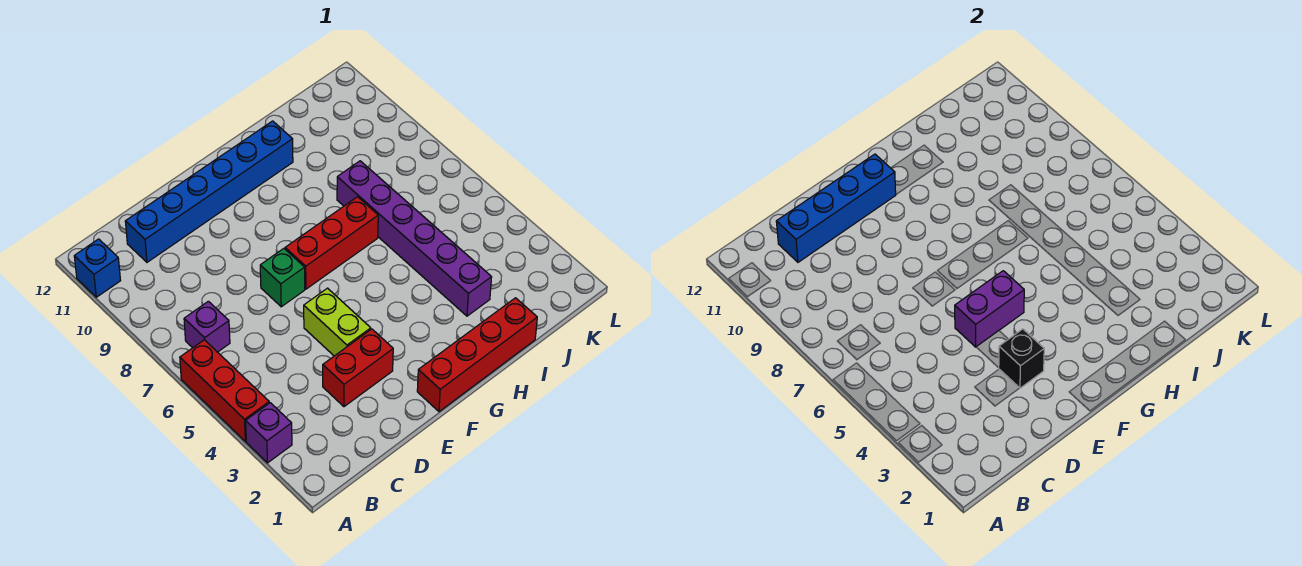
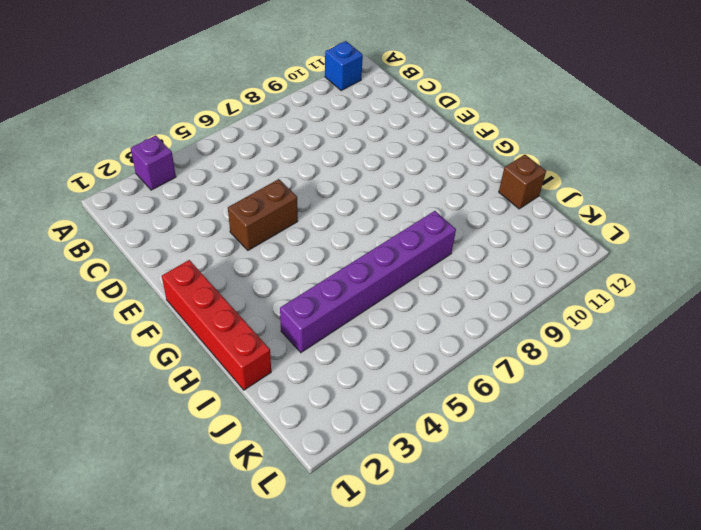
brown 1x2 brick [228,179,298,250] -> lime 1x2 brick [304,288,371,356]
brown 1x1 brick [499,155,546,209] -> none
none -> red 1x3 brick [180,340,269,441]
none -> purple 1x1 brick [184,301,230,352]
none -> blue 1x6 brick [125,121,293,262]

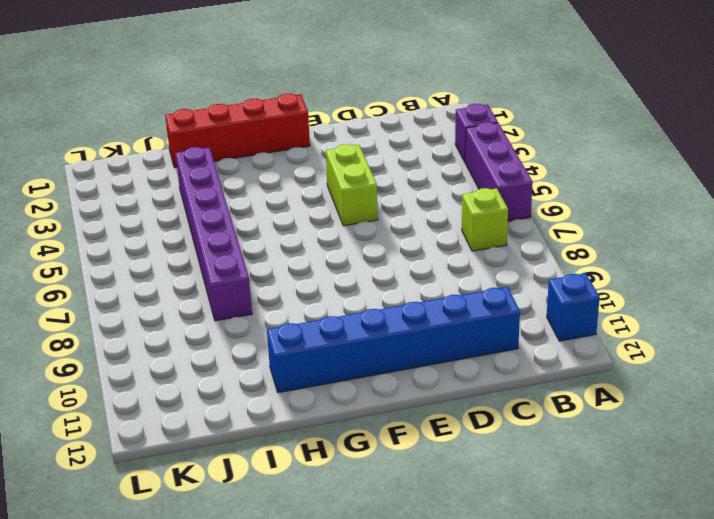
purple 1x3 brick [465,122,533,221] -> red 1x3 brick [180,340,269,441]
lime 1x1 brick [462,188,508,251] -> purple 1x1 brick [184,301,230,352]
none -> red 1x2 brick [323,329,393,407]
none -> green 1x1 brick [260,249,305,307]
none -> red 1x3 brick [285,197,378,289]

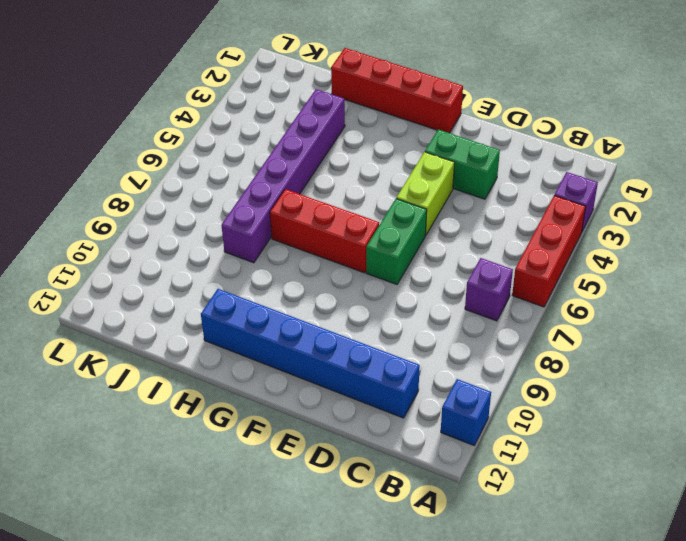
green 1x2 brick [425,130,500,199] -> red 1x2 brick [323,329,393,407]
green 1x2 brick [366,199,427,284] -> green 1x1 brick [260,249,305,307]
none -> blue 1x4 brick [776,154,896,262]
none -> black 1x1 brick [999,329,1044,388]
none -> purple 1x2 brick [955,271,1024,347]

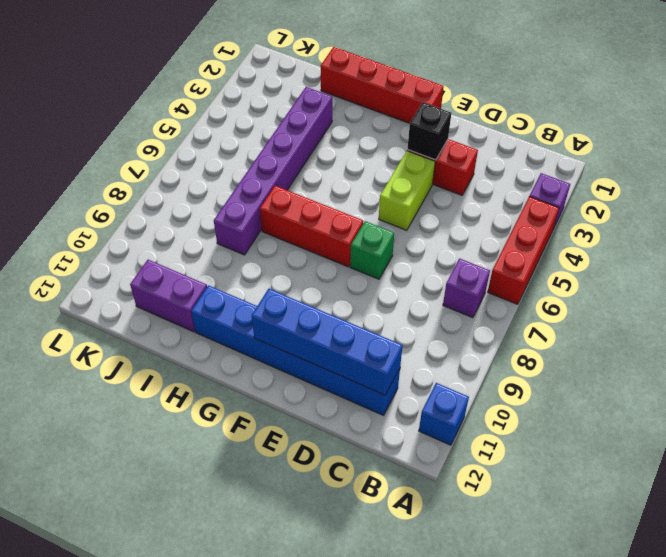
purple 1x2 brick [130,260,207,332] -> purple 1x2 brick moved to [955,271,1024,347]

